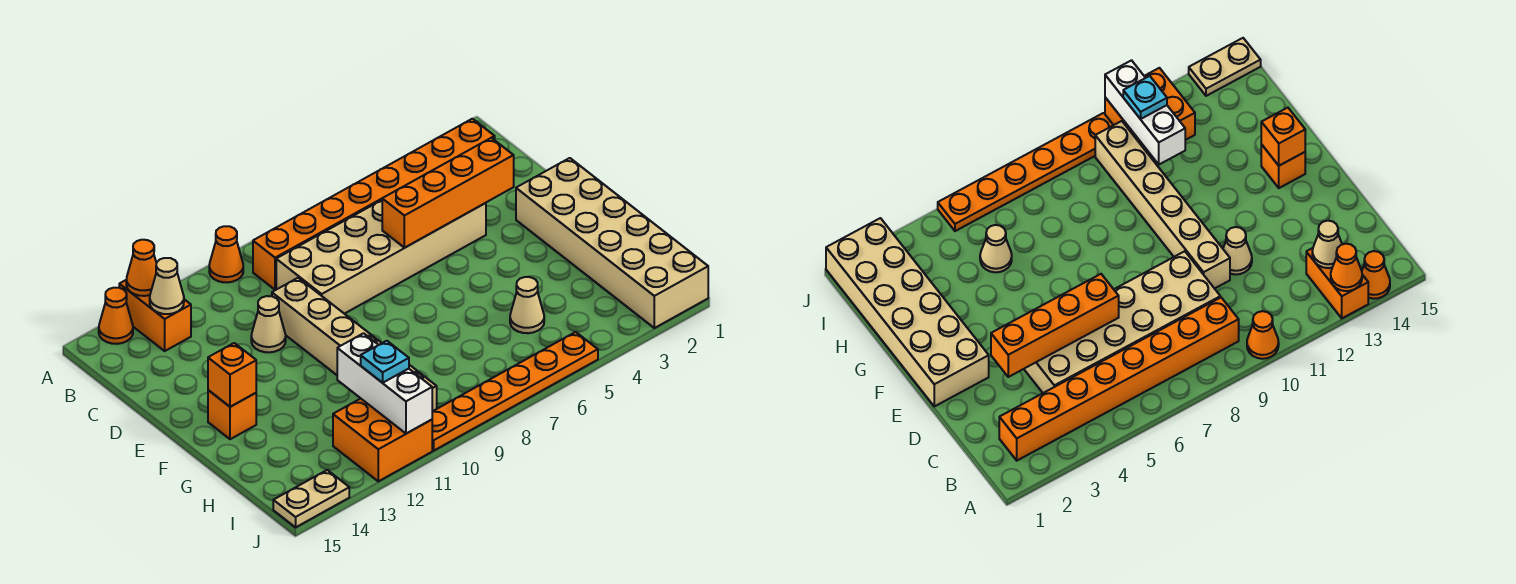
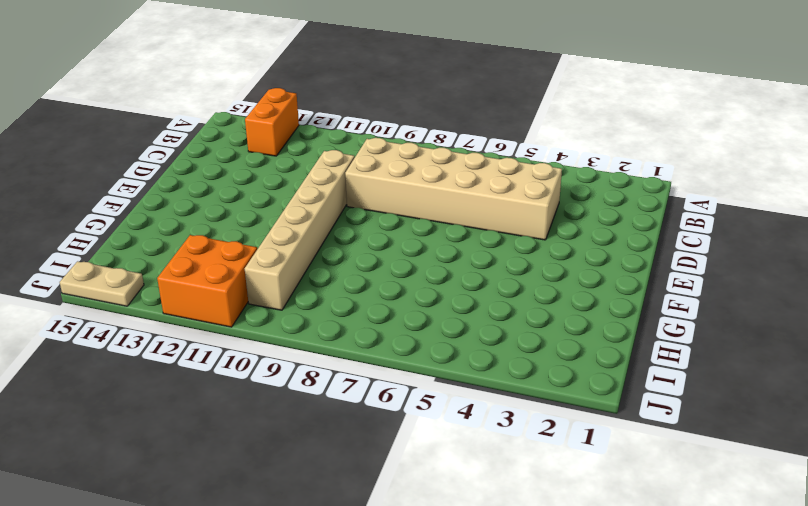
none -> orange 1x1 cone [209,226,243,282]
none -> orange 1x1 cone [99,288,133,344]
none -> orange 1x8 brick [253,119,495,290]

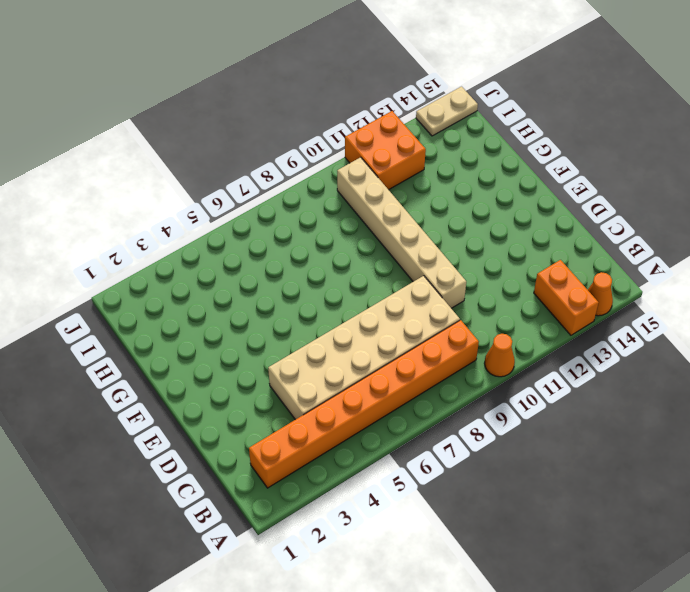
none -> tan 1x1 cone [251,296,286,352]
none -> tan 2x6 brick [516,158,708,328]
none -> orange 1x1 brick [208,390,256,439]

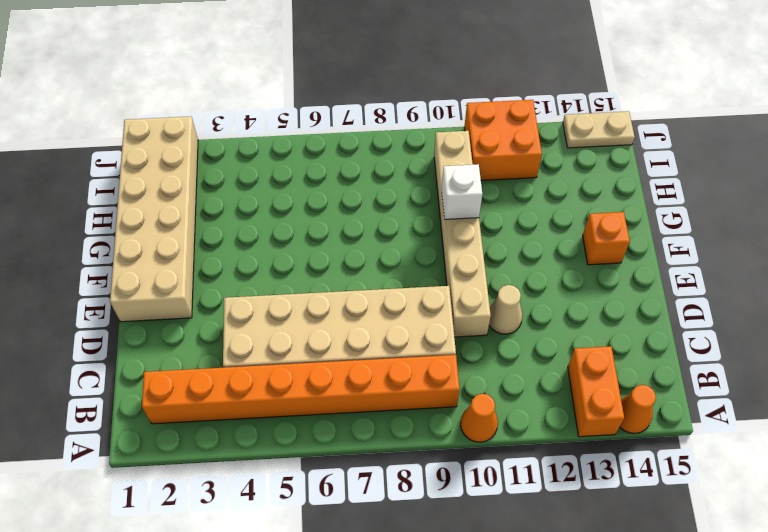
white 1x1 brick [442,164,482,219] -> none
none -> tan 1x1 cone [510,277,544,333]
none -> orange 1x6 plate [432,332,598,451]
none -> orange 1x1 cone [126,240,156,296]

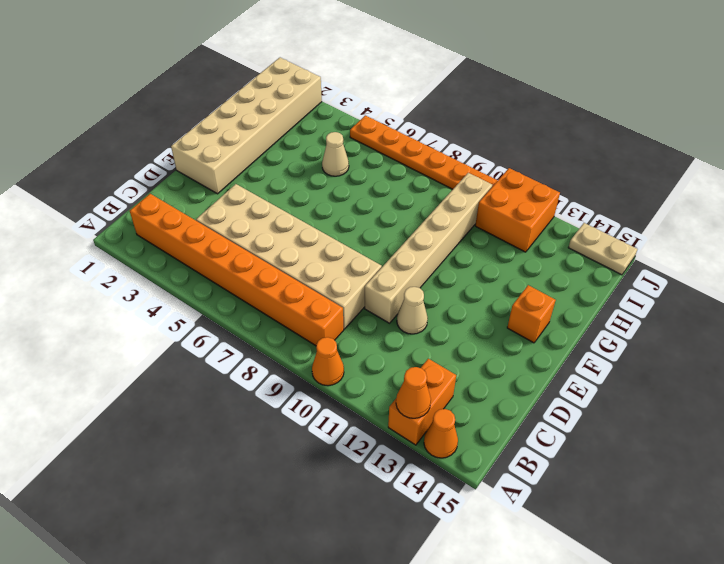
none -> tan 1x1 cone [150,258,184,314]
none -> orange 1x4 brick [382,138,514,248]
none -> orange 1x1 brick [208,343,256,407]

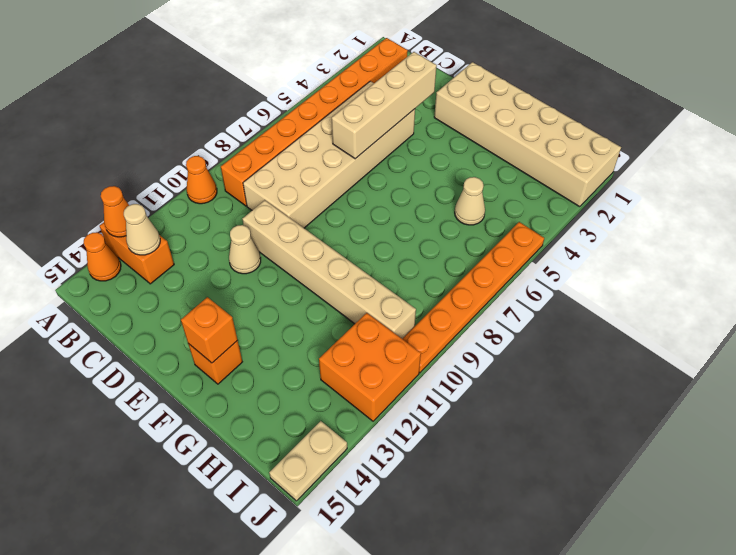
tan 1x4 brick [332,52,437,159] -> orange 1x4 brick [382,138,514,248]
none -> white 1x3 brick [337,333,432,434]
none -> cyan 1x1 plate [361,341,409,383]

